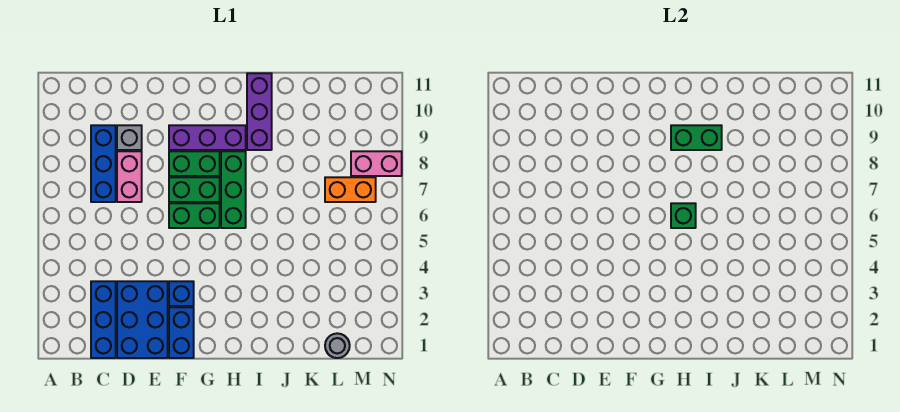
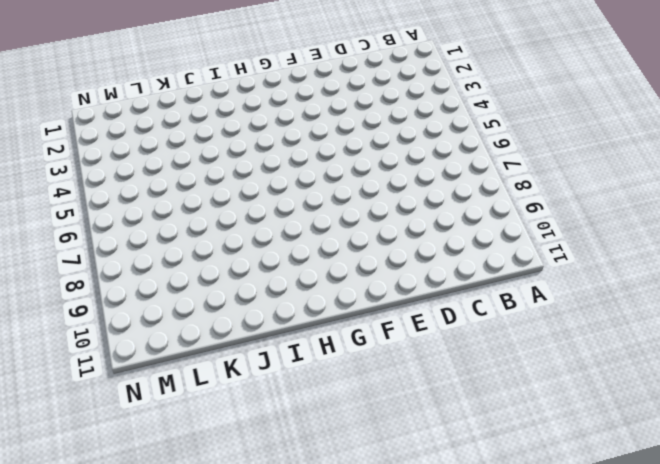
none -> blue 1x3 brick [91,281,116,358]
none -> blue 1x3 brick [91,125,116,202]
none -> blue 2x3 brick [117,281,168,358]

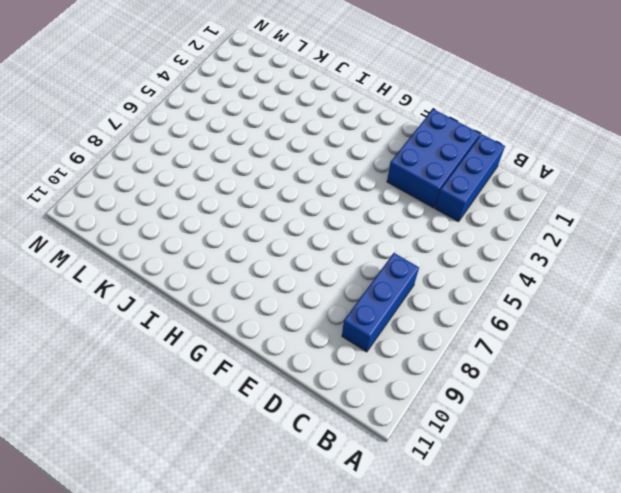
none -> pink 1x2 brick [117,151,142,202]
none -> grey 1x1 brick [117,125,142,150]
none -> blue 1x2 brick [169,307,194,358]

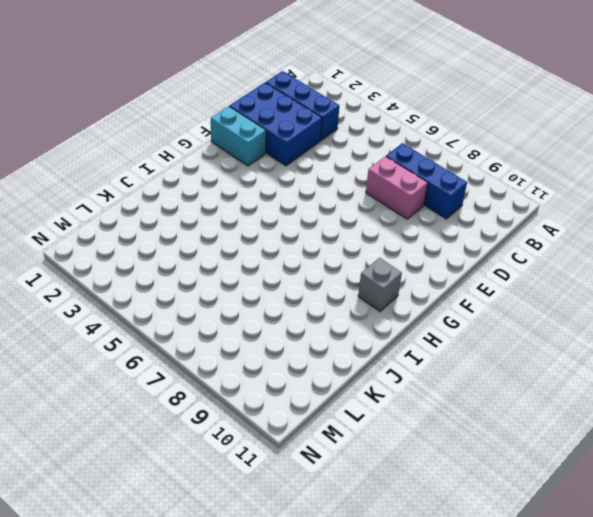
cyan 1x2 brick [211,106,266,166] -> blue 1x2 brick [169,307,194,358]
grey 1x1 brick [358,258,402,311] -> grey 1x1 brick moved to [117,125,142,150]
none -> blue 1x1 brick [169,281,194,306]
none -> green 1x2 brick [169,203,220,228]
none -> green 1x2 brick [169,177,220,202]

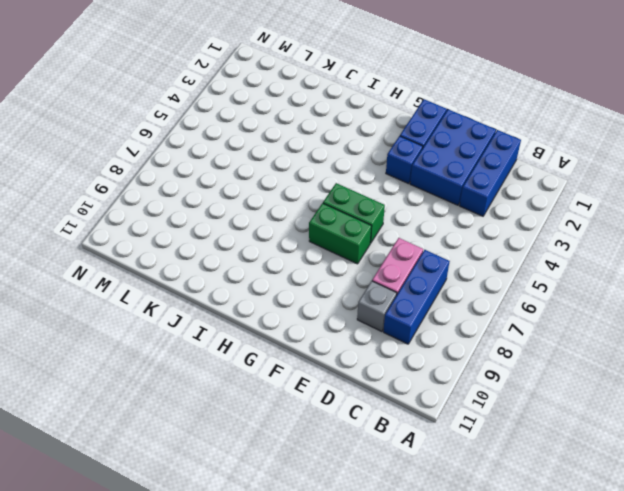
none -> green 1x2 brick [169,151,220,176]
none -> purple 1x3 brick [169,125,246,150]
none -> green 1x3 brick [221,151,246,228]

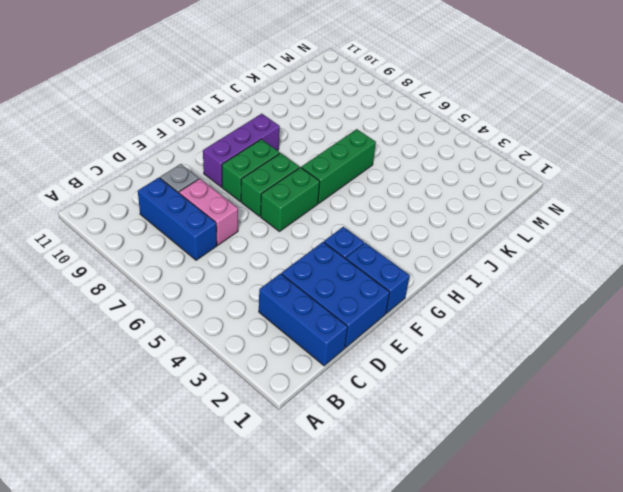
green 1x3 brick [301,129,376,203] -> green 1x3 brick turned to [221,151,246,228]
none -> purple 1x3 brick [247,73,272,150]
none -> grey 1x1 round brick [325,333,350,358]
none -> orange 1x2 brick [325,177,376,202]

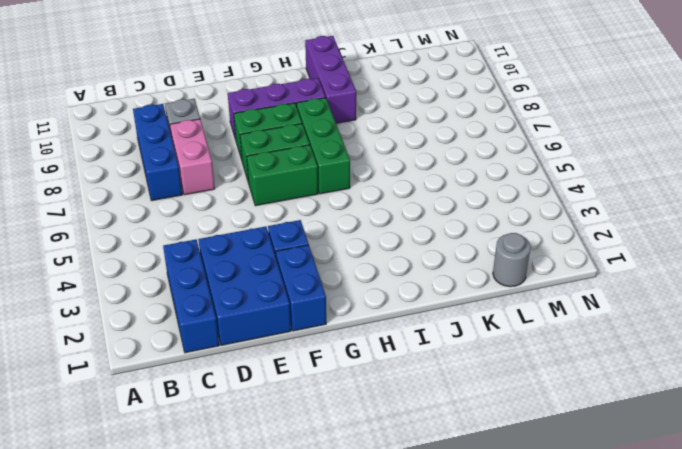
none -> orange 1x2 brick [325,177,376,202]
none -> pink 1x2 brick [351,151,402,176]
none -> green 1x1 brick [671,203,696,228]

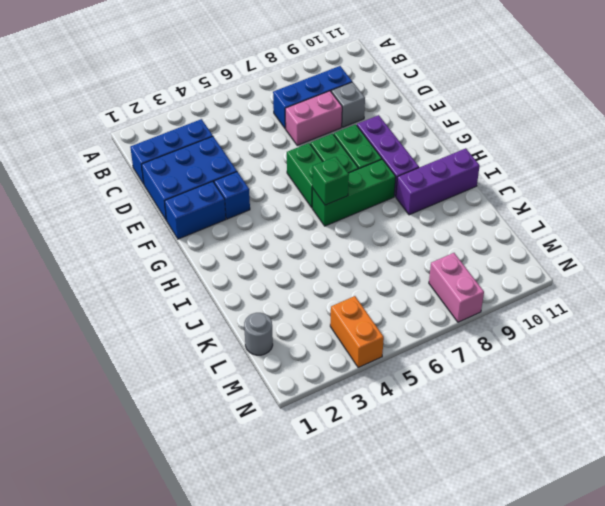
orange 1x2 brick [330,296,384,368] -> orange 1x2 brick moved to [325,177,376,202]
none -> green 1x2 brick [671,125,722,150]

